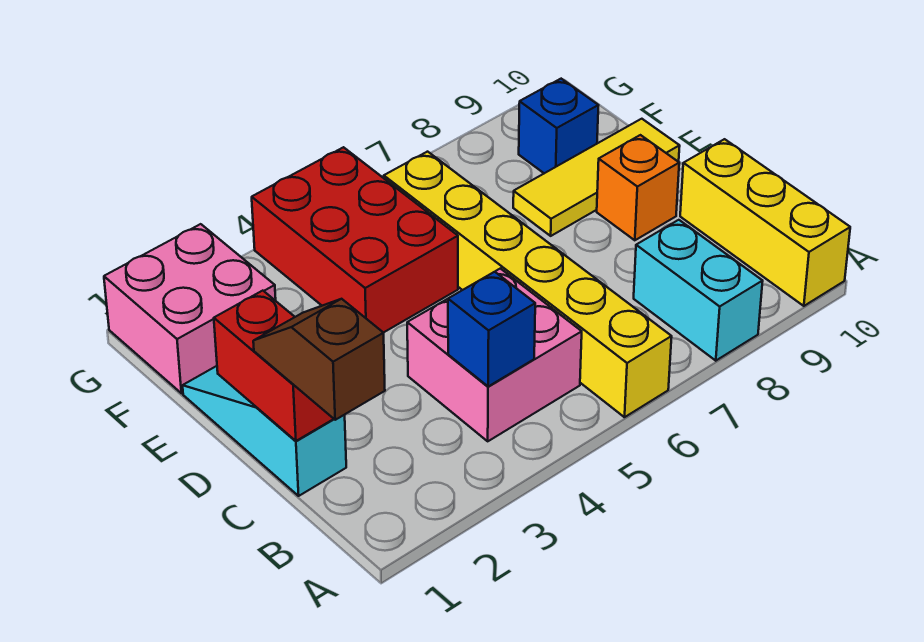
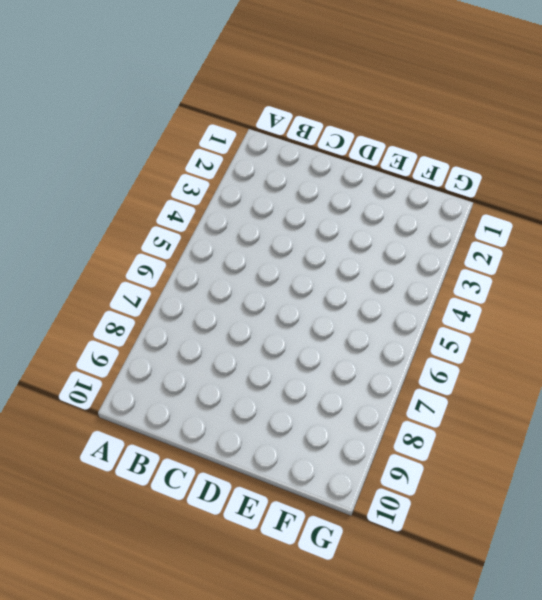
none -> yellow 1x6 brick [384,152,672,417]
none -> cyan 1x2 brick [634,220,763,361]
none -> yellow 1x3 brick [680,139,850,306]

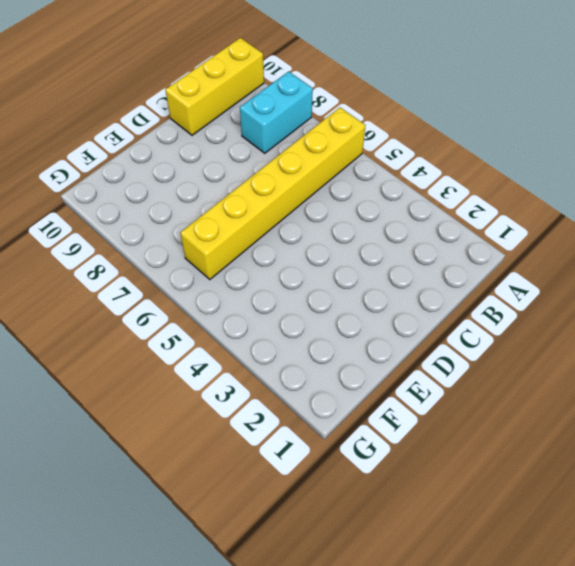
none -> pink 2x2 brick [407,268,582,441]
none -> cyan 1x3 slope [183,366,346,496]
none -> orange 1x1 brick [597,135,679,240]

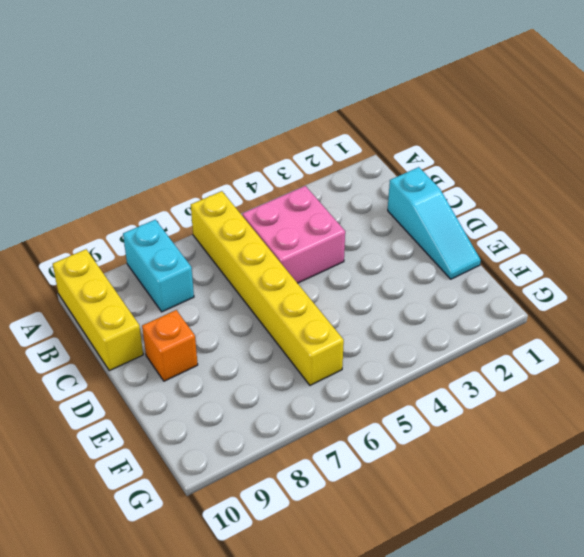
none -> red 2x3 brick [252,147,458,333]
none -> yellow 1x3 tile [513,119,680,236]
none -> pink 2x2 brick [104,224,276,393]

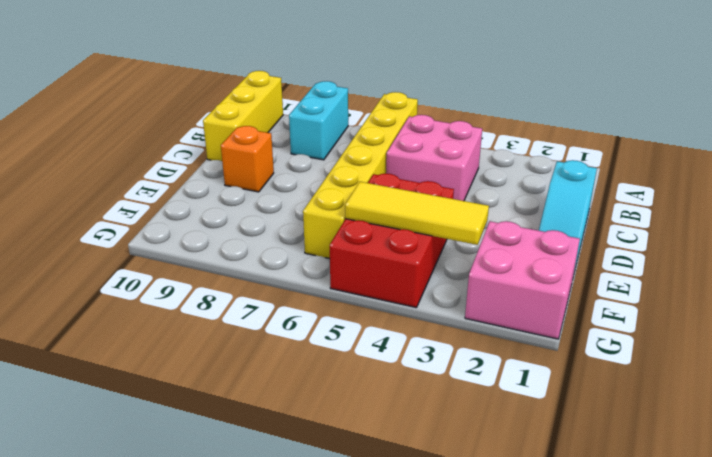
yellow 1x3 tile [345,182,489,245] -> yellow 1x3 tile moved to [513,119,680,236]
none -> blue 1x1 brick [519,79,598,173]
none -> blue 1x1 brick [448,272,535,387]
none -> red 1x2 brick [214,291,333,441]

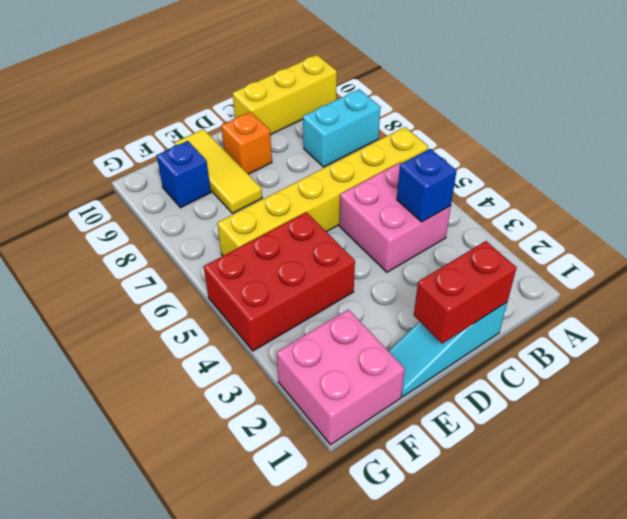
none -> brown 1x2 slope [253,299,385,420]

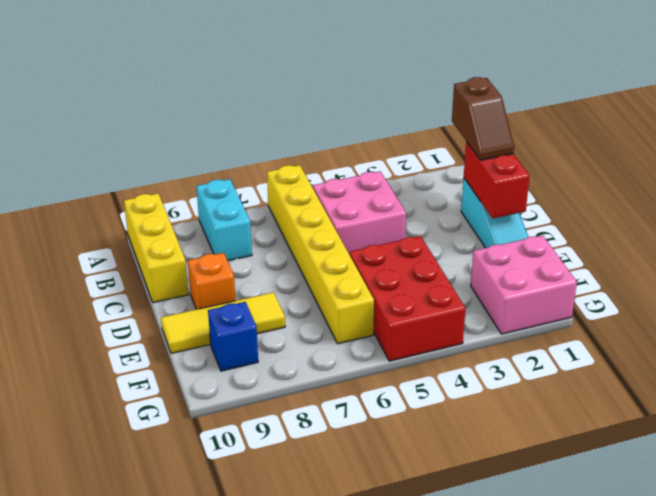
none -> blue 1x1 brick [448,272,535,387]

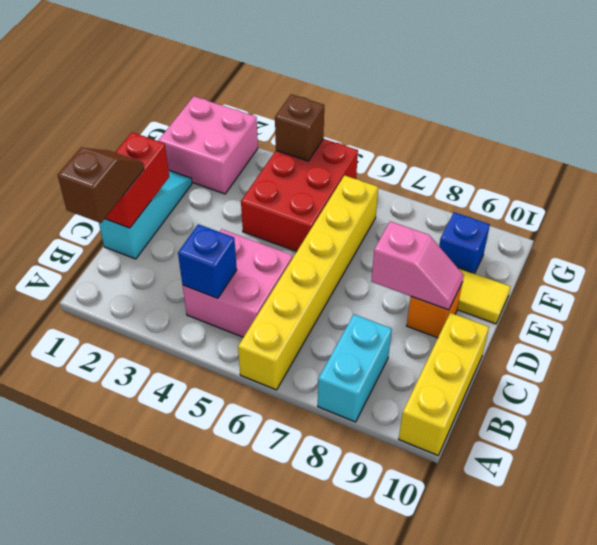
pink 1x2 slope [371,221,464,310] -> none
brown 1x1 brick [275,94,324,161] -> none

